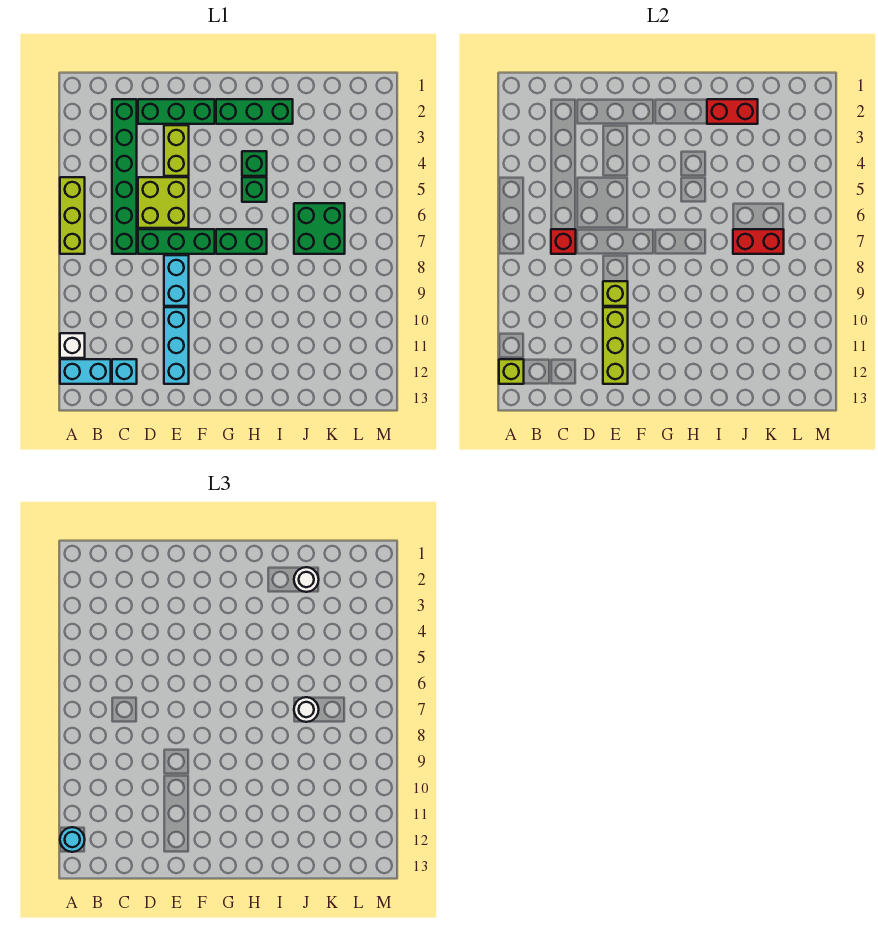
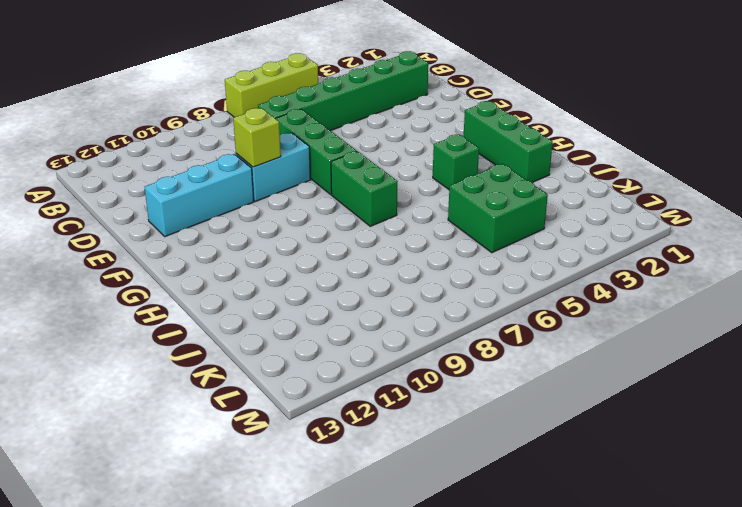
green 2x2 brick [448,164,548,253] -> green 2x2 brick moved to [294,203,345,254]
none -> white 1x1 brick [60,333,85,358]
none -> cyan 1x2 brick [60,359,111,384]
none -> cyan 1x1 brick [112,359,137,384]

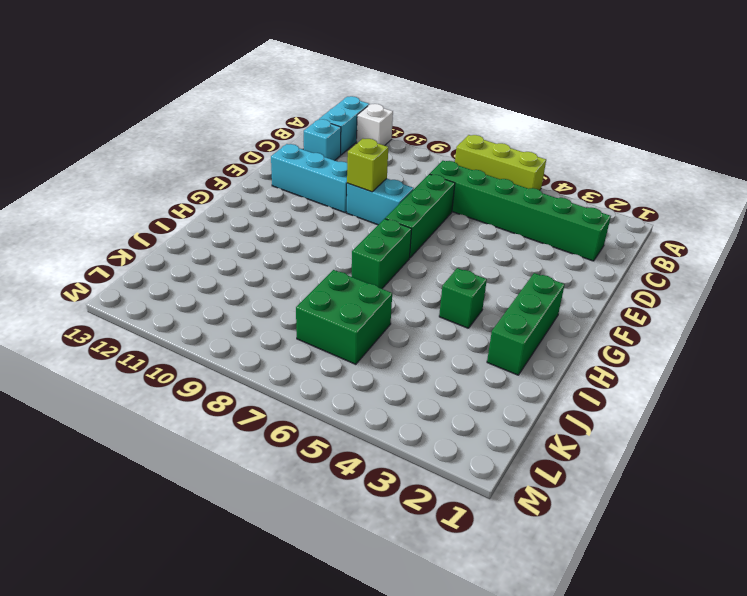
none -> green 1x3 brick [138,99,215,124]
none -> lime 2x2 brick [138,177,189,228]
none -> lime 1x2 brick [164,125,189,176]

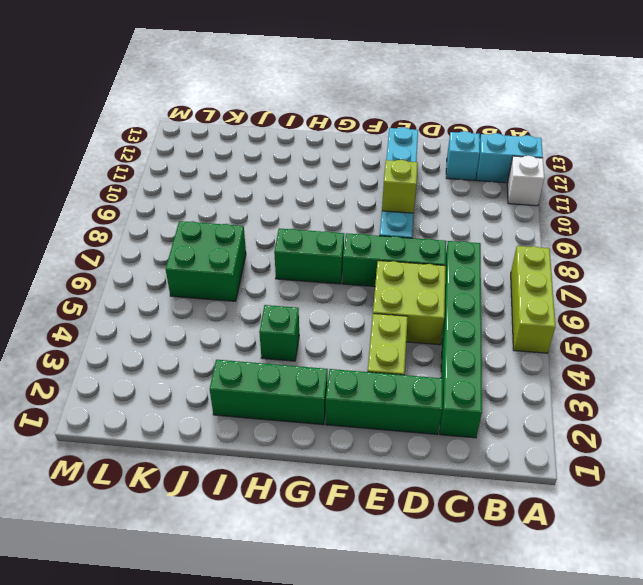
none -> green 1x1 brick [242,177,267,202]
none -> lime 1x1 brick [499,359,524,384]
none -> red 1x1 brick [551,229,576,254]

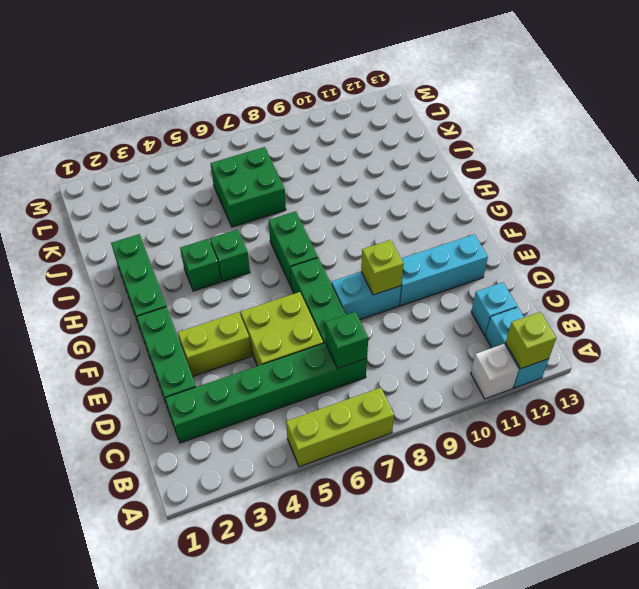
green 1x1 brick [325,312,368,368] -> red 1x1 brick [551,229,576,254]
none -> lime 1x3 brick [603,307,628,384]
none -> red 1x2 brick [707,99,758,124]
none -> red 1x2 brick [733,229,784,254]

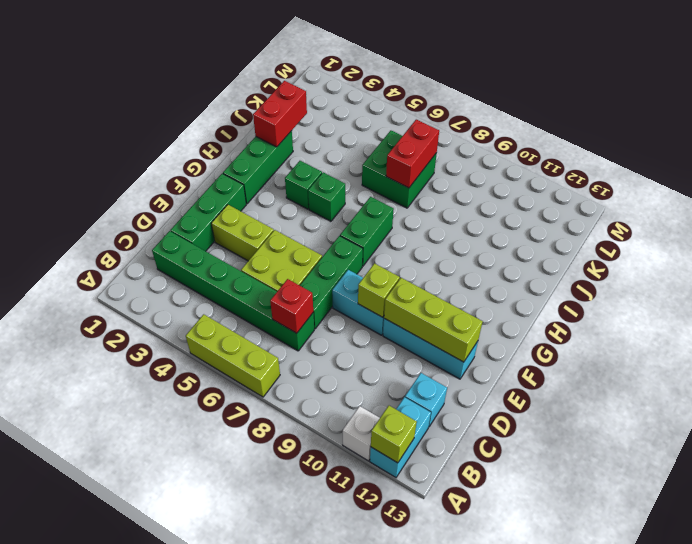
none -> cyan 1x1 round brick [60,827,85,852]
none -> white 1x1 round brick [294,567,319,592]
none -> white 1x1 round brick [294,697,319,722]

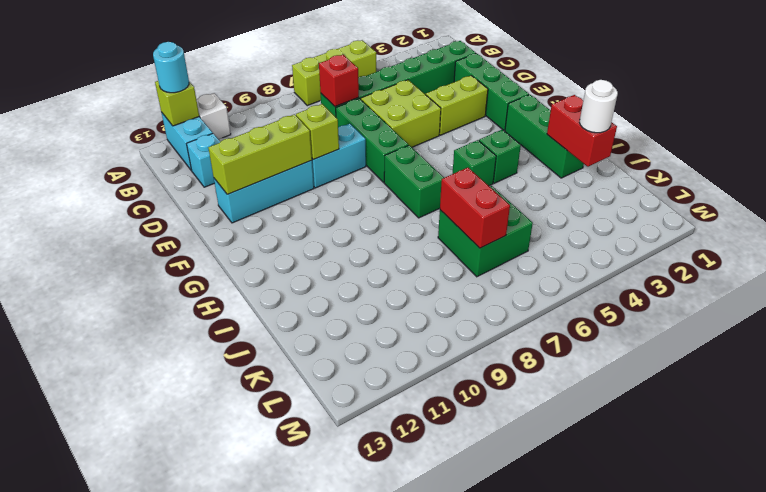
none -> white 1x1 round brick [294,697,319,722]

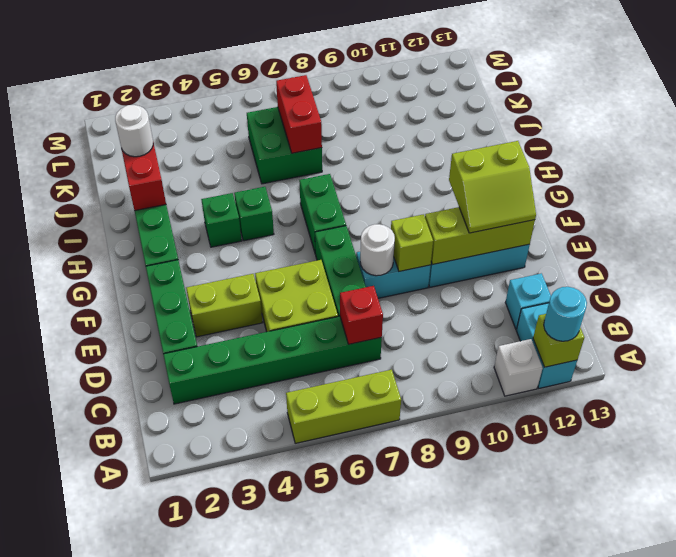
white 1x1 round brick [360,224,395,276] -> white 1x1 round brick moved to [294,697,319,722]
lime 2x2 slope [449,141,536,233] -> none

